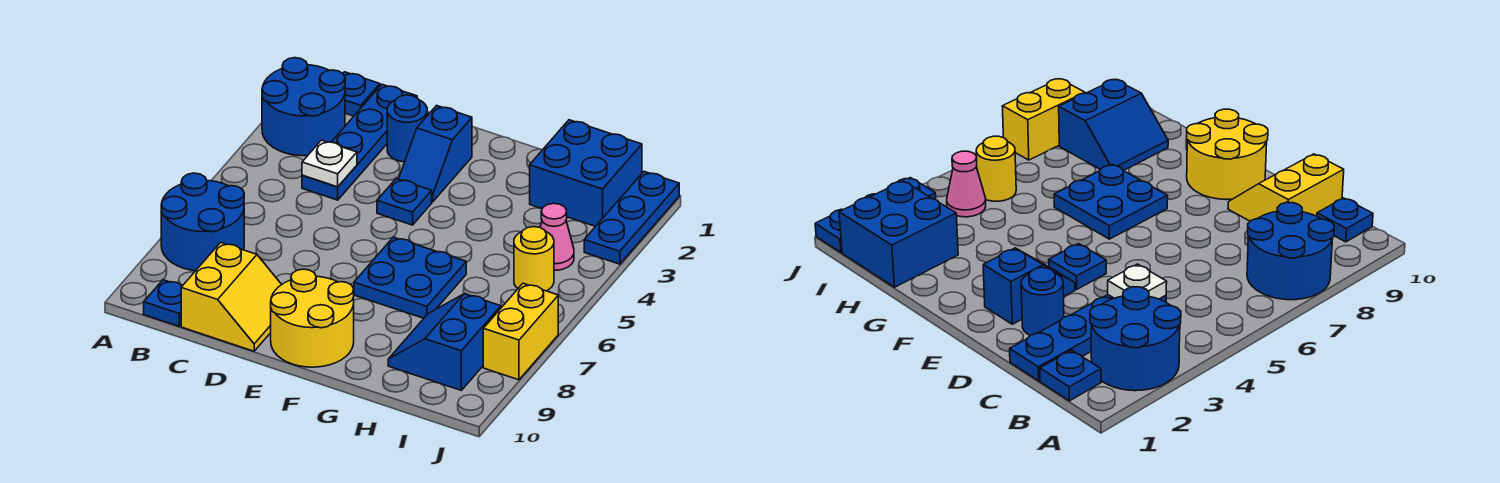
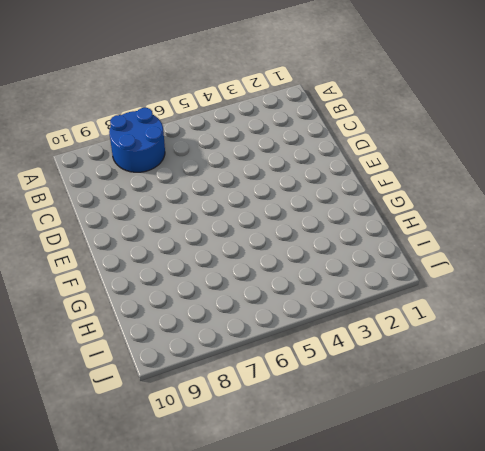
none -> blue 2x2 round brick [262,58,345,156]
none -> blue 1x1 plate [343,72,380,116]
none -> blue 1x1 plate [144,280,182,326]

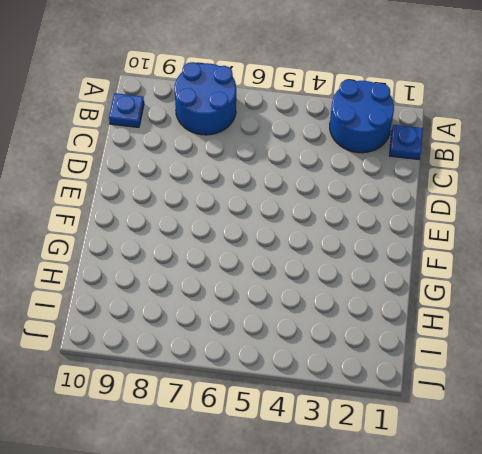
none -> blue 1x4 plate [302,84,417,200]
none -> yellow 2x2 slope [181,242,282,351]
none -> blue 1x1 round brick [387,95,427,162]

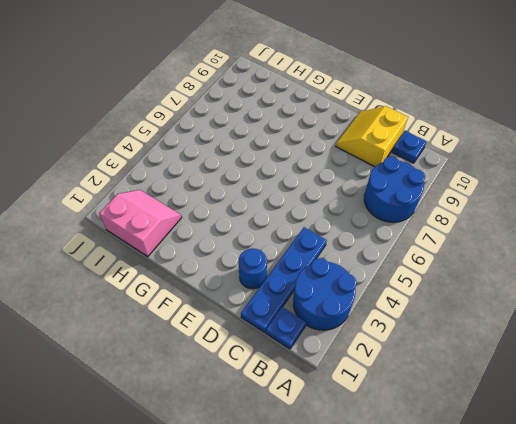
pink 2x2 slope [99,190,182,257] -> blue 2x2 brick [530,120,642,226]
none -> blue 1x2 slope [399,106,472,202]
none -> blue 1x1 plate [377,179,432,225]
none -> yellow 2x2 round brick [271,269,354,367]

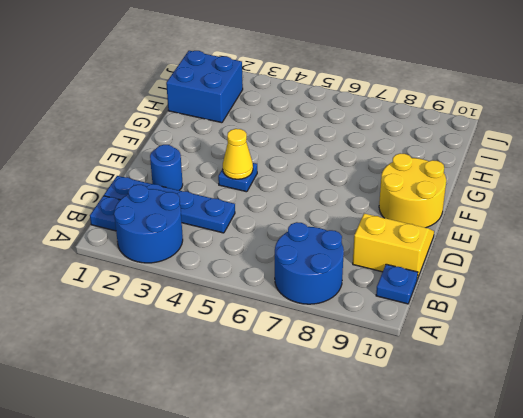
yellow 1x1 cone [223,129,253,179] -> none
none -> blue 1x2 slope [399,106,472,202]
none -> blue 2x2 plate [354,237,466,318]
none -> blue 2x2 slope [388,294,501,390]

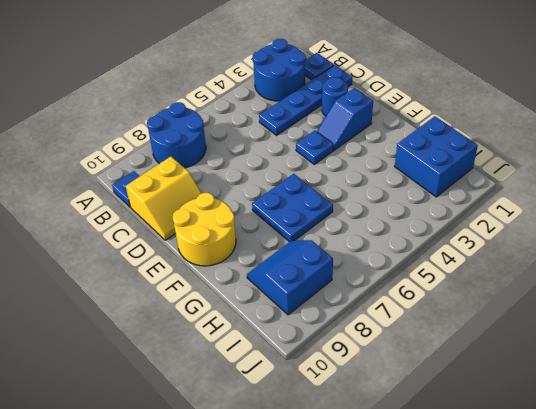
none -> pink 1x1 cone [540,203,574,270]
none -> yellow 1x1 round brick [514,227,554,291]
none -> blue 1x3 plate [584,172,679,264]

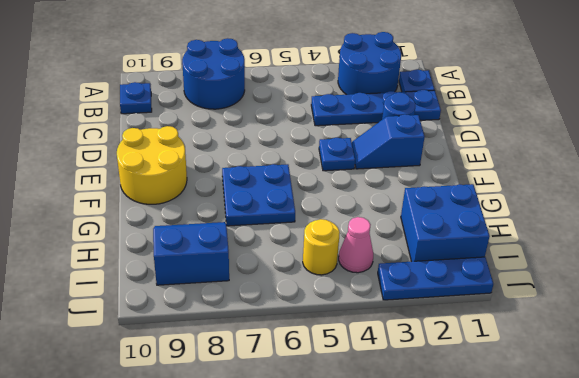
none -> yellow 2x2 slope [181,242,282,351]
none -> yellow 1x2 brick [483,283,558,380]
none -> white 1x1 plate [302,140,357,187]

